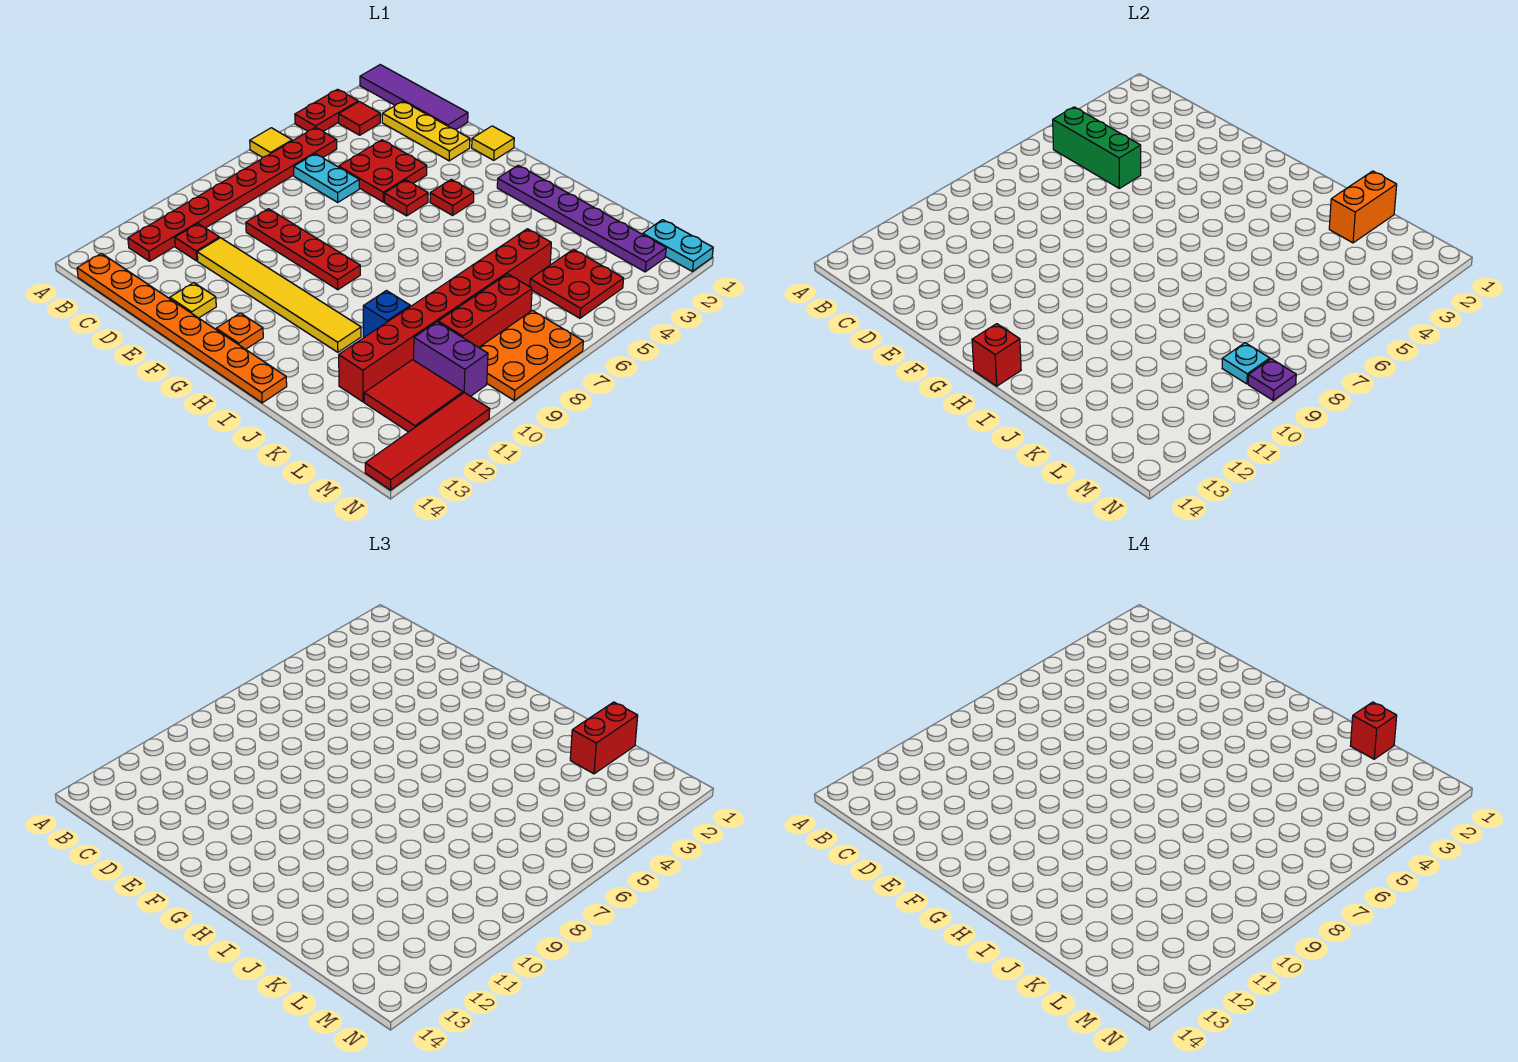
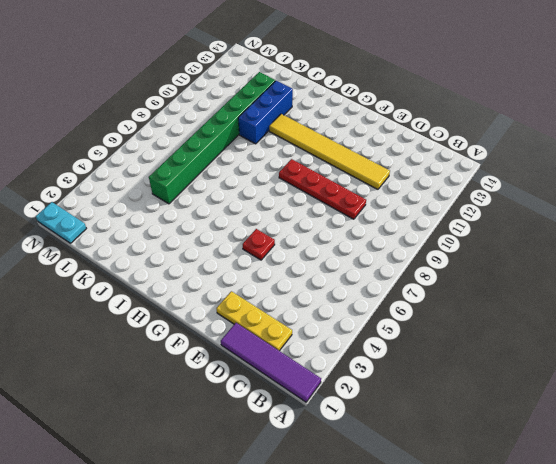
blue 1x3 brick [238,81,293,144] -> blue 1x1 brick [363,291,410,337]
green 1x8 brick [149,72,275,204] -> red 1x8 brick [339,229,551,402]
none -> red 1x2 plate [295,89,358,131]
none -> yellow 1x1 tile [250,128,292,157]
none -> red 1x1 tile [339,102,380,135]
none -> red 1x8 plate [128,127,337,261]

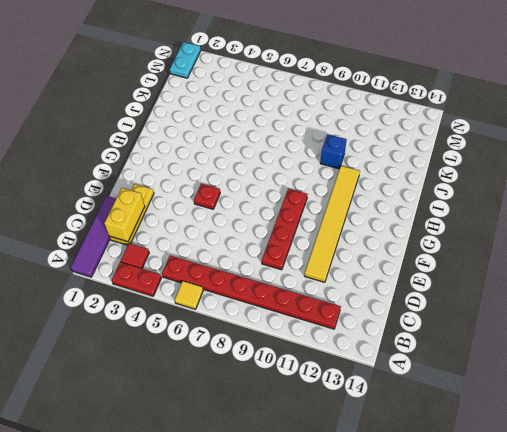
yellow 1x2 brick [104,188,145,242] -> none
none -> orange 1x8 plate [77,253,287,403]
none -> cyan 1x2 plate [294,154,359,202]
none -> red 1x1 plate [175,224,219,261]
none -> red 2x2 plate [339,140,427,202]

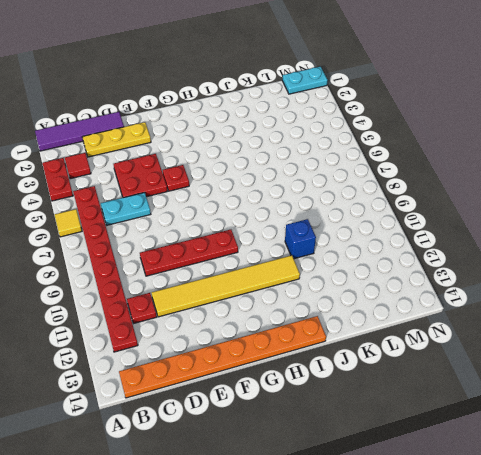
none -> yellow 1x1 plate [170,283,216,318]
none -> yellow 1x1 tile [472,126,514,160]
none -> red 1x1 plate [430,179,474,215]
none -> orange 1x1 plate [216,313,263,349]

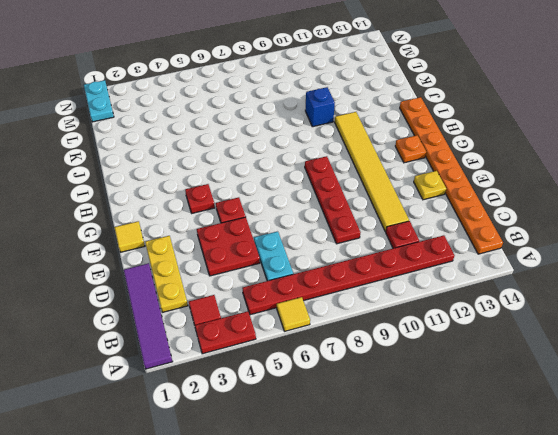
none -> purple 1x6 plate [497,165,666,272]
none -> red 1x8 brick [339,229,551,402]
none -> red 2x2 plate [530,249,624,318]
none -> red 1x3 brick [438,274,532,347]

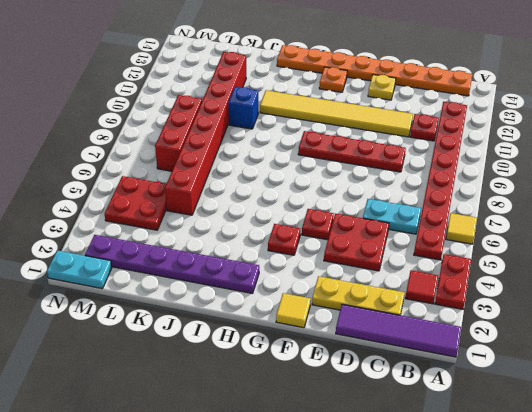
none -> purple 1x2 brick [414,322,488,396]
none -> red 2x2 tile [364,360,463,432]
none -> orange 2x3 plate [479,310,583,400]
none -> red 1x4 tile [365,393,490,490]

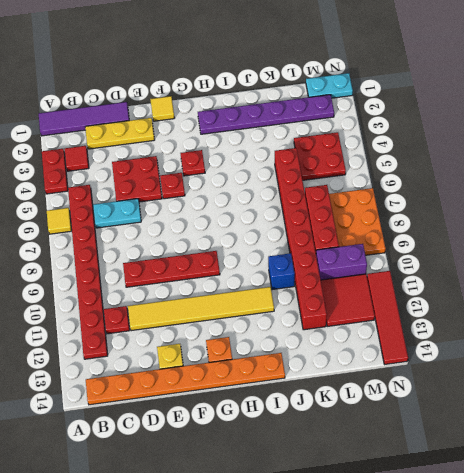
none -> green 1x3 brick [1053,107,1141,188]
none -> red 1x1 brick [972,324,1021,386]
none -> orange 1x2 brick [1329,171,1397,243]
none -> cyan 1x1 plate [1222,343,1270,384]

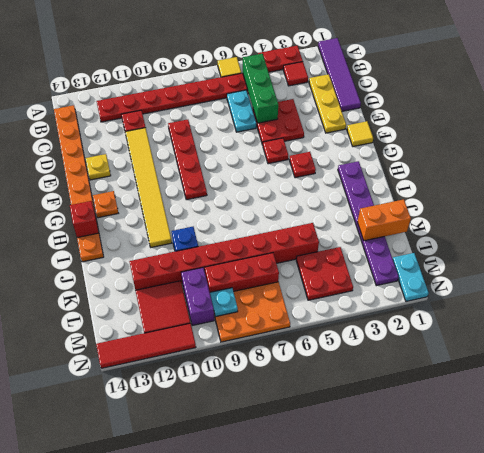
none -> purple 1x1 plate [1248,359,1296,400]
none -> red 1x2 brick [570,702,638,774]
none -> red 1x1 brick [1350,702,1397,759]

